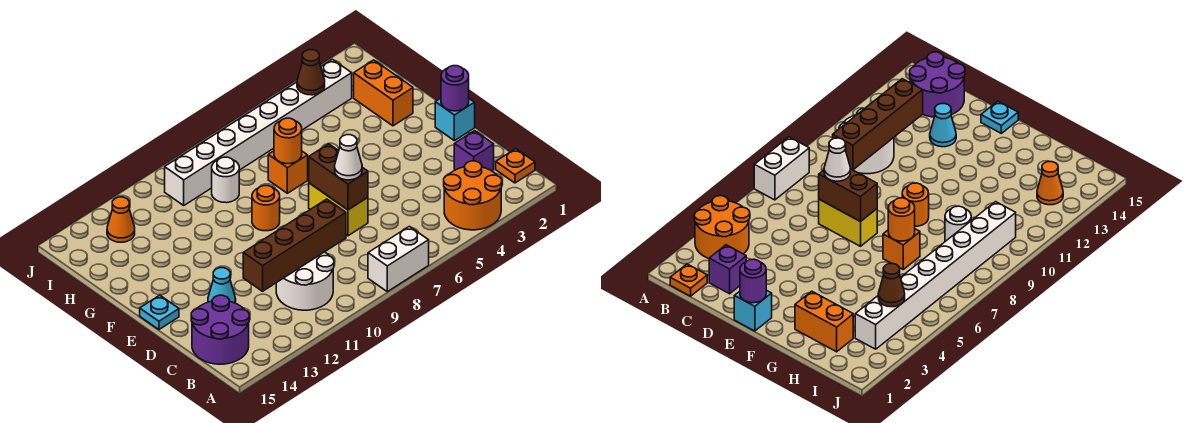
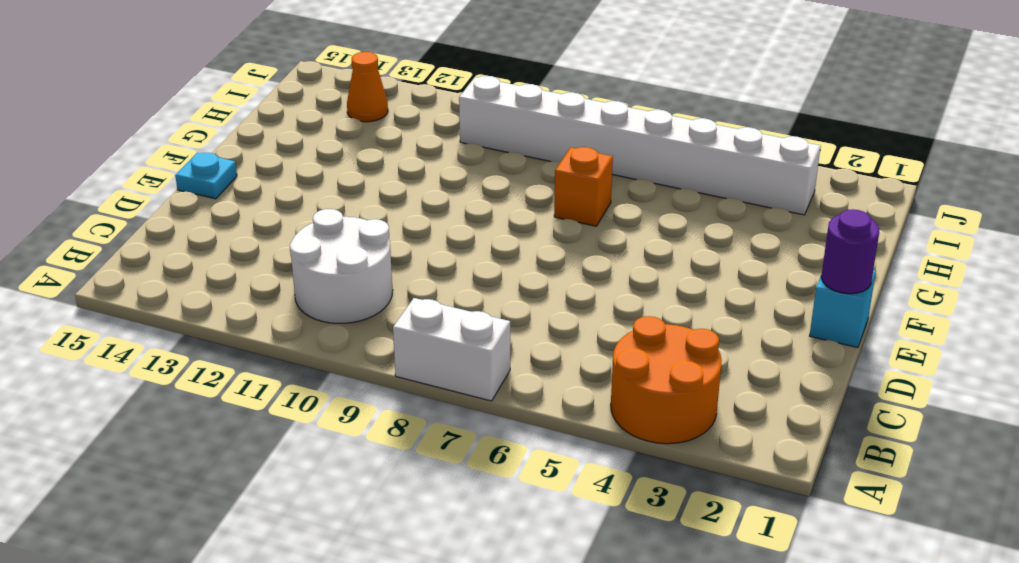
none -> orange 1x1 plate [496,149,535,183]
none -> purple 2x2 round brick [191,295,249,364]
none -> purple 1x1 brick [454,131,494,171]

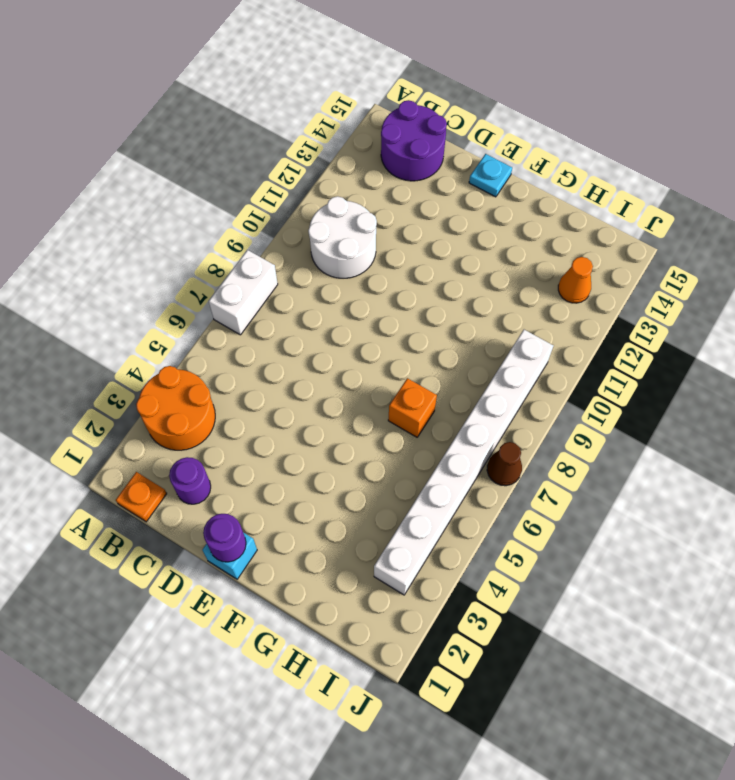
purple 1x1 round brick [169,457,211,504] -> purple 1x1 brick [454,131,494,171]
brown 1x1 cone [487,442,522,486] -> brown 1x1 cone moved to [297,50,325,95]
none -> yellow 1x2 brick [309,183,368,236]
none -> cyan 1x1 cone [208,268,236,303]
none -> orange 1x1 round brick [252,186,280,231]

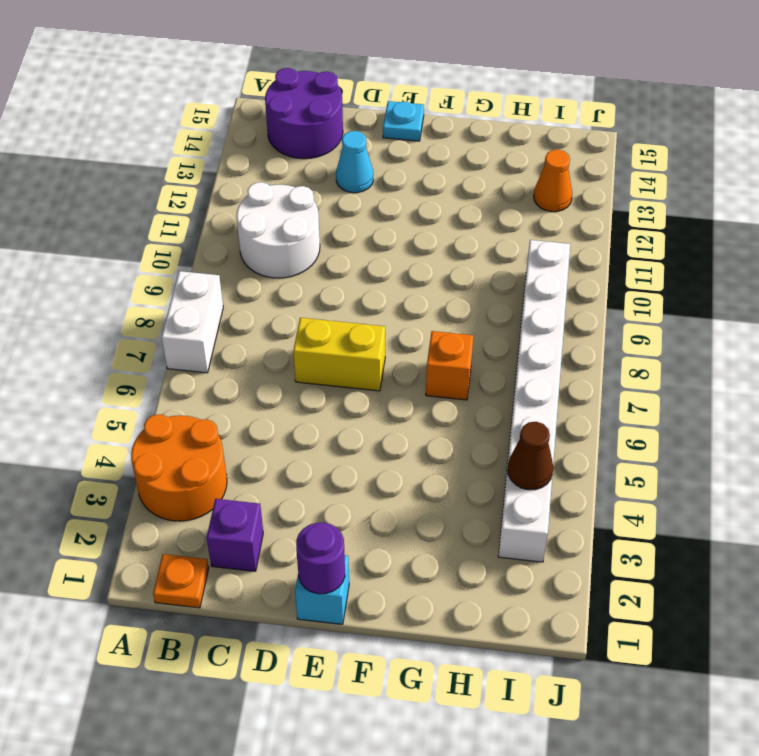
none -> orange 1x1 round brick [252,186,280,231]
none -> orange 1x2 brick [354,60,413,126]
none -> white 1x1 round brick [212,157,239,203]

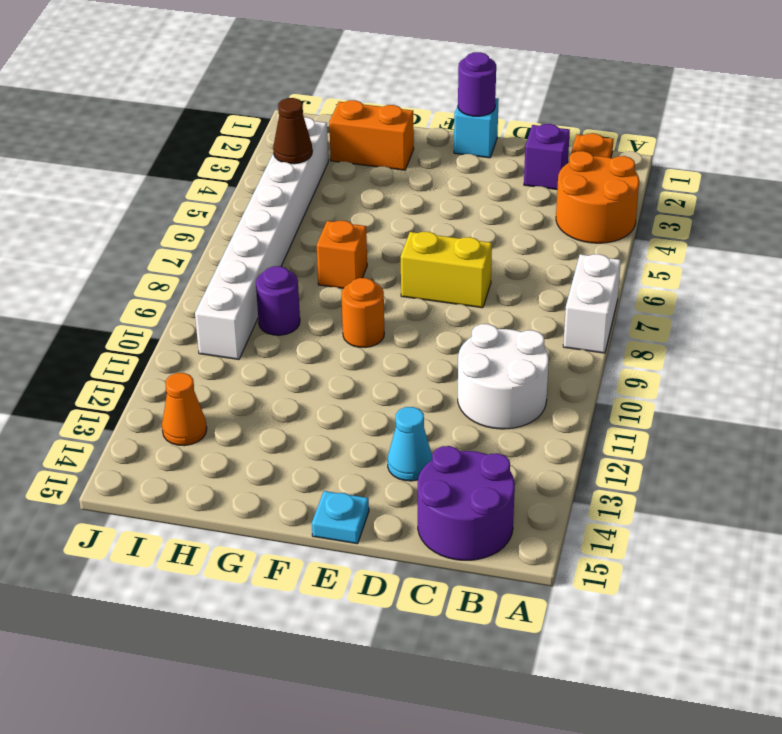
purple 1x1 round brick [256,266,300,335] -> white 1x1 round brick [212,157,239,203]
none -> brown 1x4 brick [243,199,346,291]
none -> brown 1x2 brick [309,144,368,210]
none -> orange 1x1 round brick [274,118,302,164]

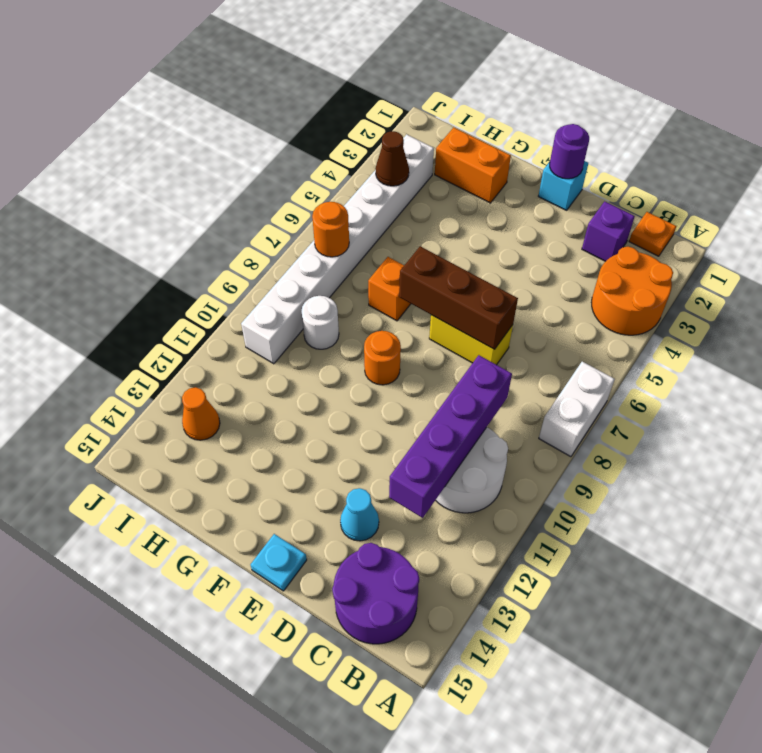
purple 1x4 brick [389,355,512,518] -> brown 1x4 brick [243,199,346,291]
brown 1x3 brick [399,246,518,349] -> brown 1x2 brick [309,144,368,210]
orange 1x1 round brick [312,202,349,257] -> orange 1x1 round brick moved to [274,118,302,164]
none -> white 1x1 cone [335,135,362,180]

